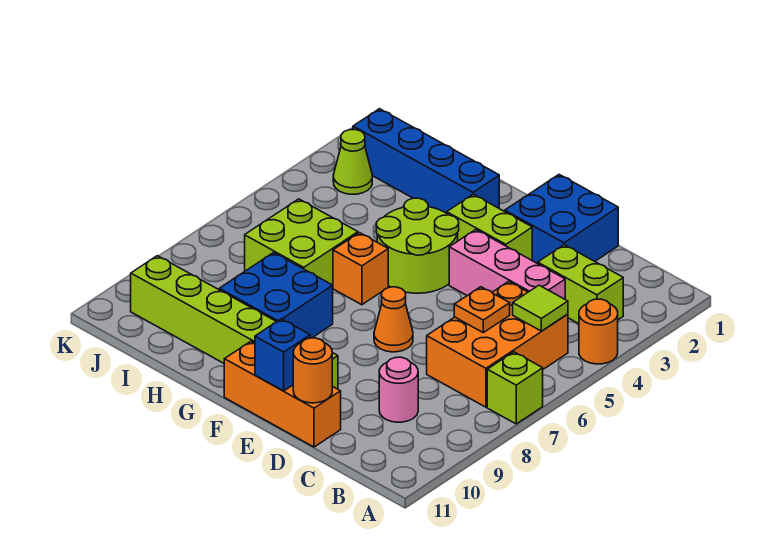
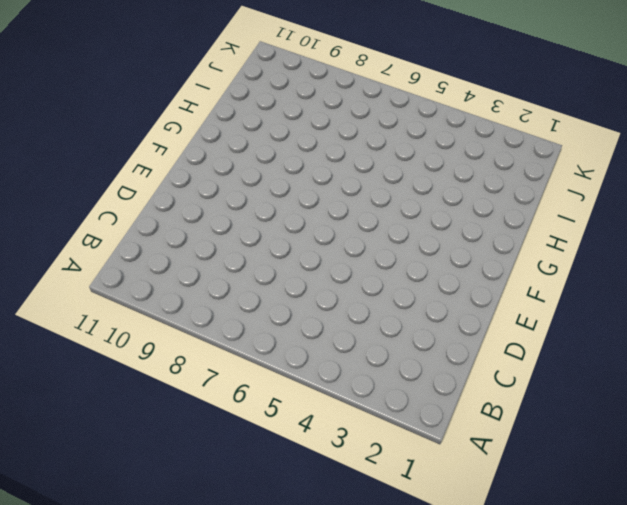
none -> orange 1x1 round brick [579,299,618,364]
none -> lime 1x1 brick [487,352,543,424]
none -> lime 1x2 brick [538,245,623,324]

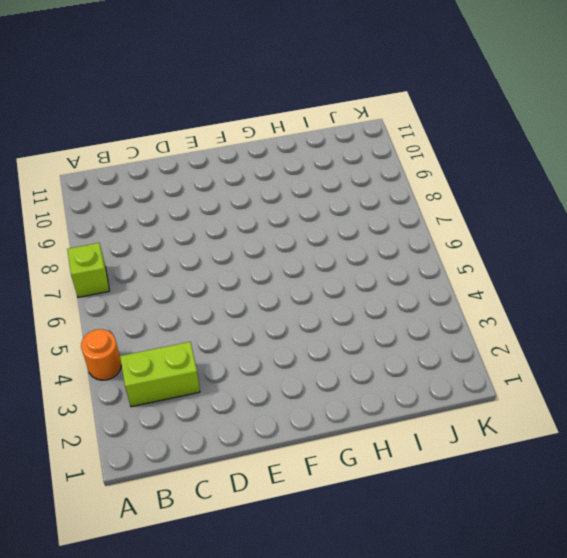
none -> orange 2x3 brick [427,281,568,407]
none -> pink 1x3 brick [449,230,565,299]
none -> pink 1x1 round brick [379,357,418,422]

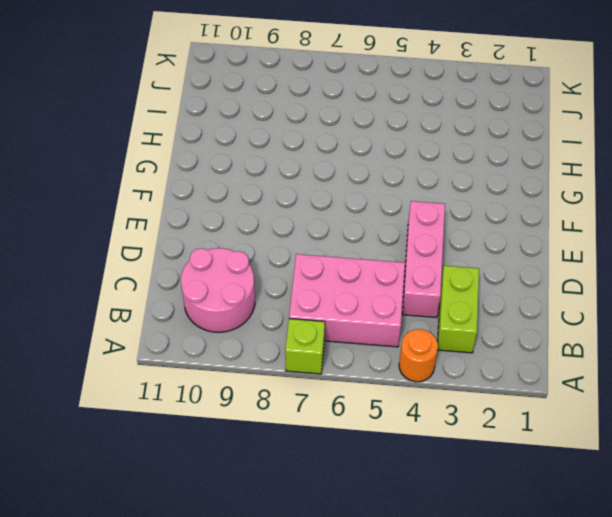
pink 2x3 brick [289,254,405,347] -> orange 2x3 brick [427,281,568,407]
pink 2x2 round brick [181,248,255,332] -> pink 1x1 round brick [379,357,418,422]
none -> blue 2x2 brick [505,175,618,263]
none -> orange 1x3 brick [224,341,341,447]
none -> lime 1x2 brick [447,194,532,260]

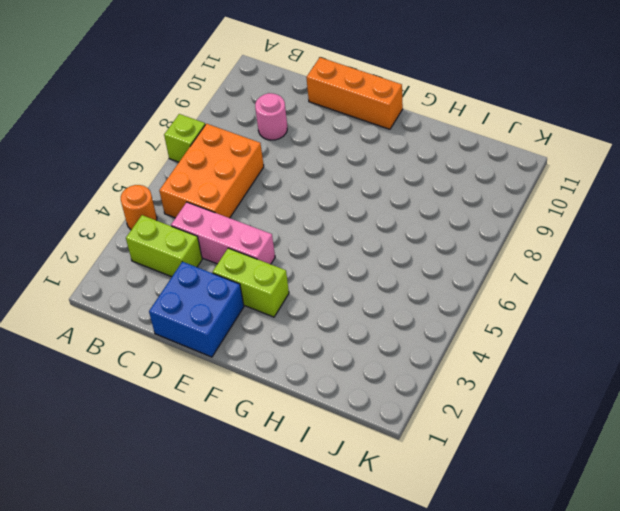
none -> orange 1x1 cone [374,287,413,352]
none -> lime 1x6 brick [131,256,338,389]
none -> lime 2x2 round brick [376,198,459,293]

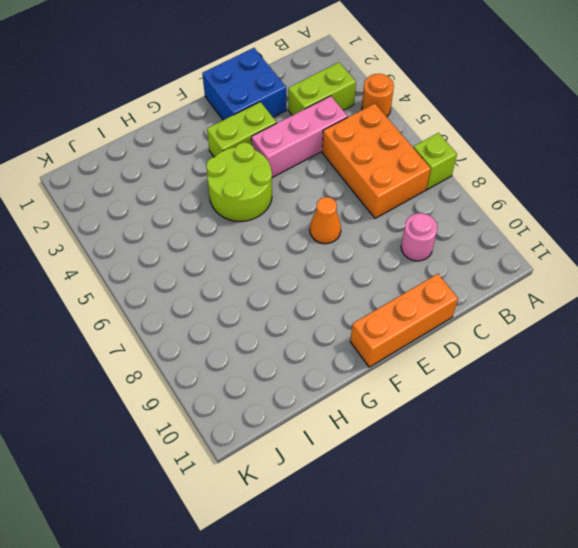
none -> lime 1x6 brick [131,256,338,389]
none -> blue 1x4 brick [353,109,499,213]
none -> orange 1x1 brick [333,233,388,305]

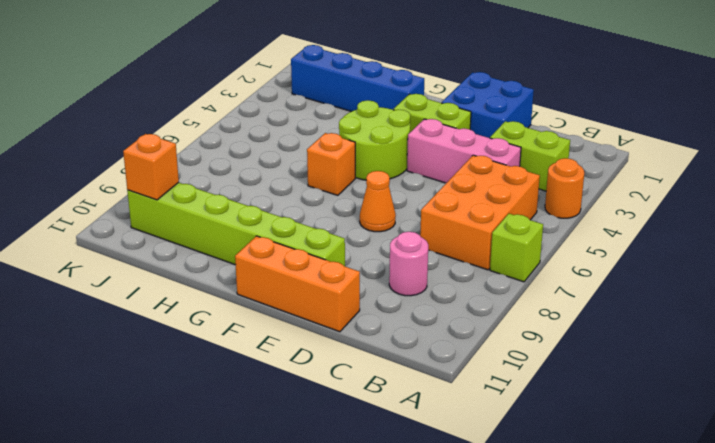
orange 1x1 brick [123,134,179,200] -> none
none -> blue 2x2 brick [219,253,333,338]
none -> lime 2x2 brick [245,199,358,285]
none -> lime 1x1 cone [333,129,372,194]

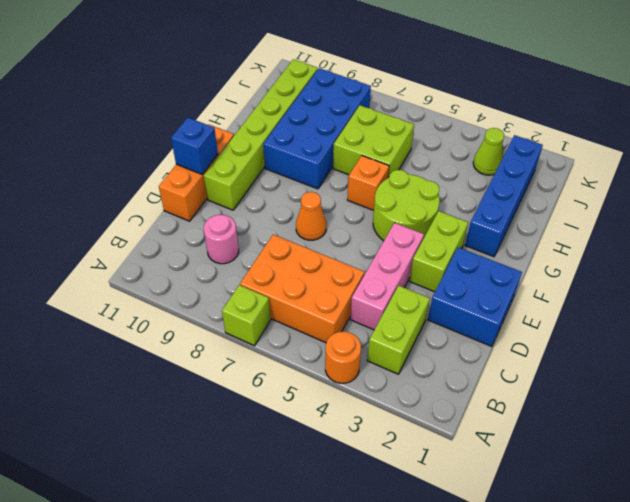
blue 2x4 brick [263,68,371,189] -> blue 2x2 brick [219,253,333,338]
none -> lime 1x1 tile [513,285,568,331]
none -> orange 1x1 plate [454,287,510,333]
none -> orange 1x1 round brick [293,338,332,403]

